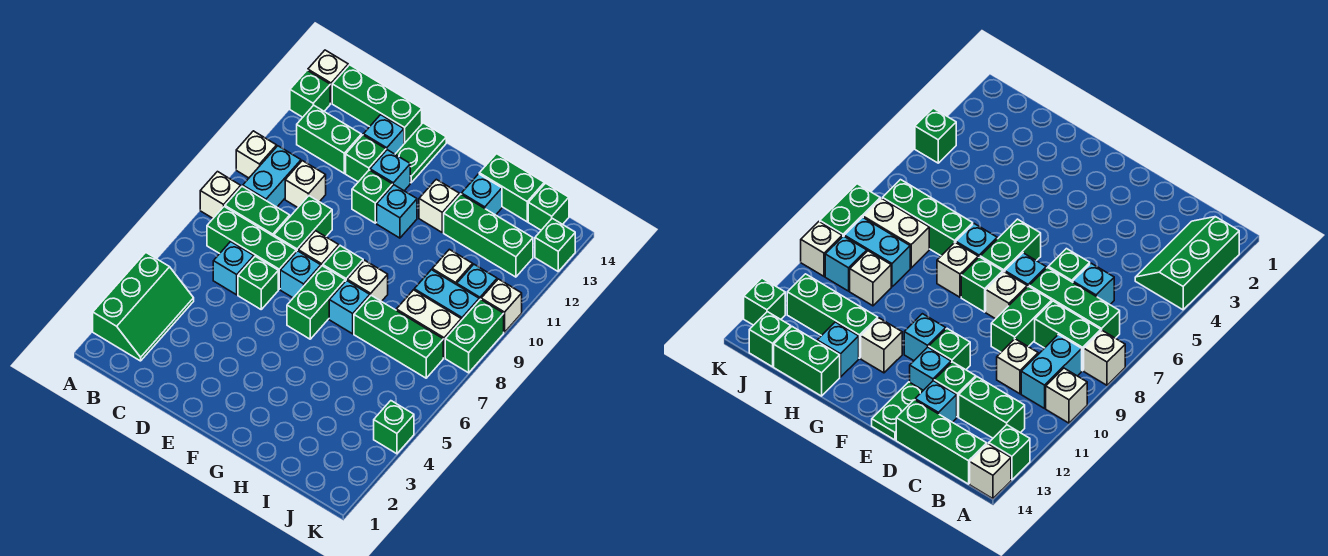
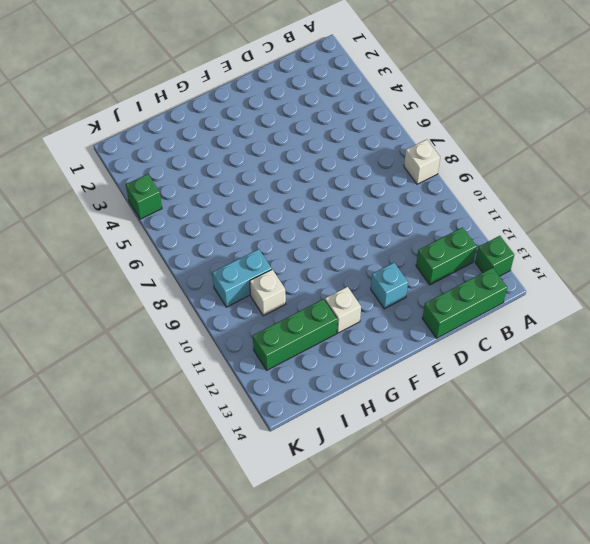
none -> green 2x3 slope [93,253,194,361]
none -> white 1x1 brick [236,131,277,178]
none -> white 1x1 brick [308,50,348,103]
none -> green 1x3 brick [207,207,296,289]

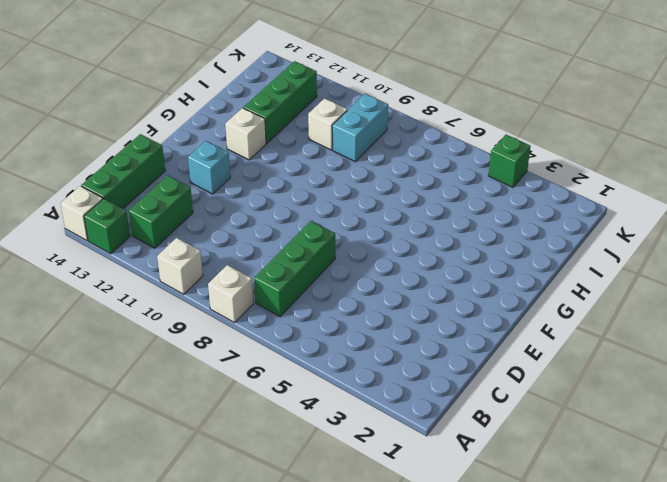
none -> green 2x3 slope [93,253,194,361]
none -> green 1x2 brick [225,186,290,236]
none -> cyan 1x2 brick [243,146,301,207]
none -> cyan 1x1 brick [213,242,254,295]

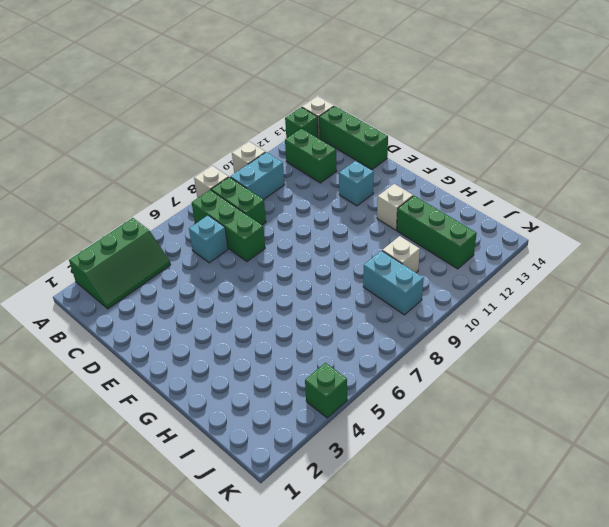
none -> white 1x1 brick [285,161,326,207]
none -> green 1x1 brick [238,256,278,309]
none -> green 1x2 brick [274,196,332,252]
none -> green 1x1 brick [346,135,386,182]

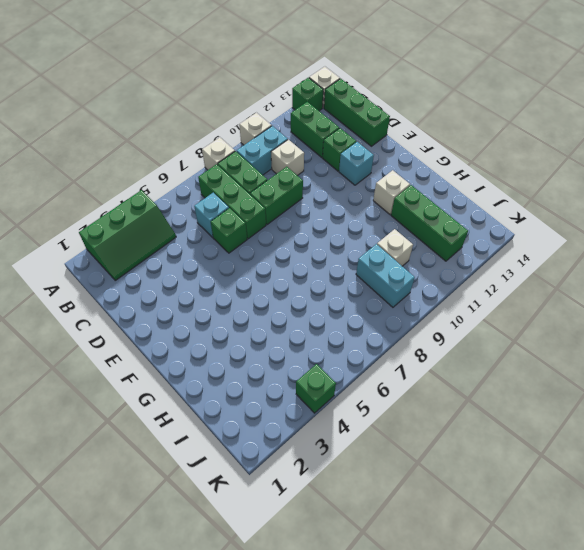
none -> cyan 1x1 brick [363,115,404,154]
none -> cyan 1x1 brick [280,251,321,298]
none -> white 1x1 brick [298,231,339,266]
none -> green 1x1 brick [352,170,393,223]

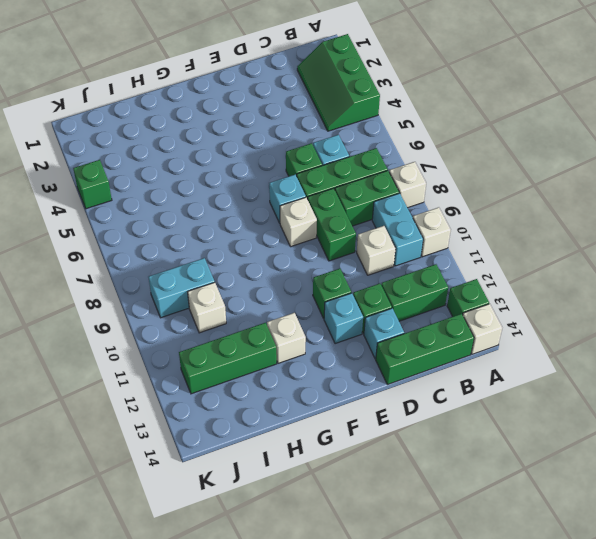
none -> green 1x2 plate [395,123,446,183]
none -> green 1x2 brick [287,266,345,339]
none -> green 1x1 brick [323,246,363,281]
none -> cyan 1x1 brick [377,185,417,238]

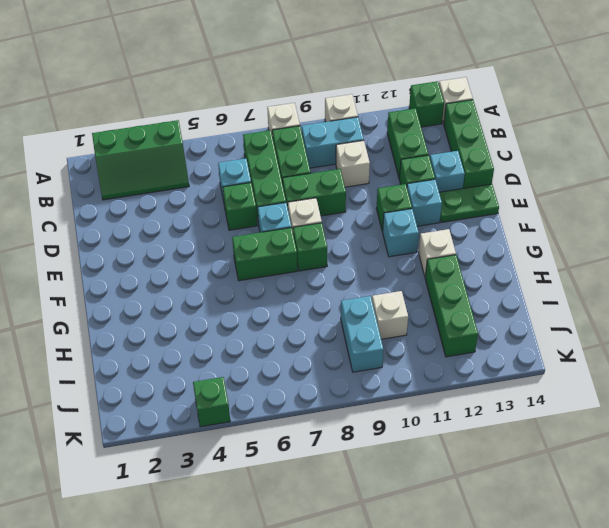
none -> cyan 1x1 brick [329,280,370,334]
none -> white 1x1 brick [347,260,388,301]
none -> green 1x3 brick [354,295,443,378]
none -> cyan 1x1 brick [462,174,502,215]

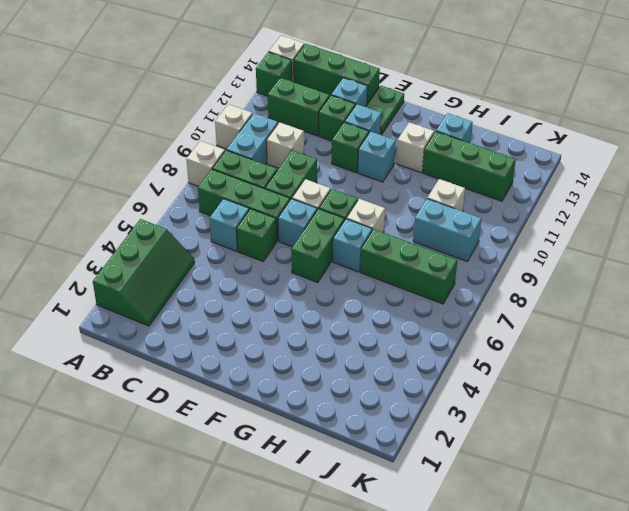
none -> green 1x2 brick [479,154,544,222]
none -> white 1x2 brick [396,290,461,358]
none -> cyan 1x1 brick [457,264,497,300]
none -> green 1x1 brick [528,183,569,230]

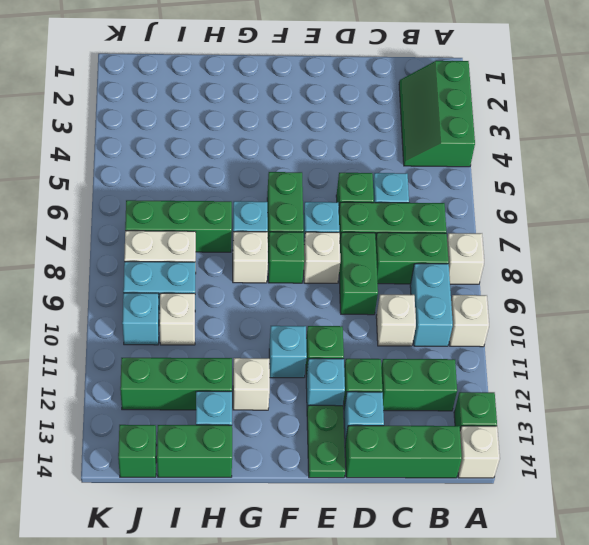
none -> green 1x1 brick [374,401,414,454]
none -> green 1x2 brick [445,299,504,373]
none -> white 1x1 brick [481,279,522,332]
none -> green 1x1 brick [535,218,575,271]

